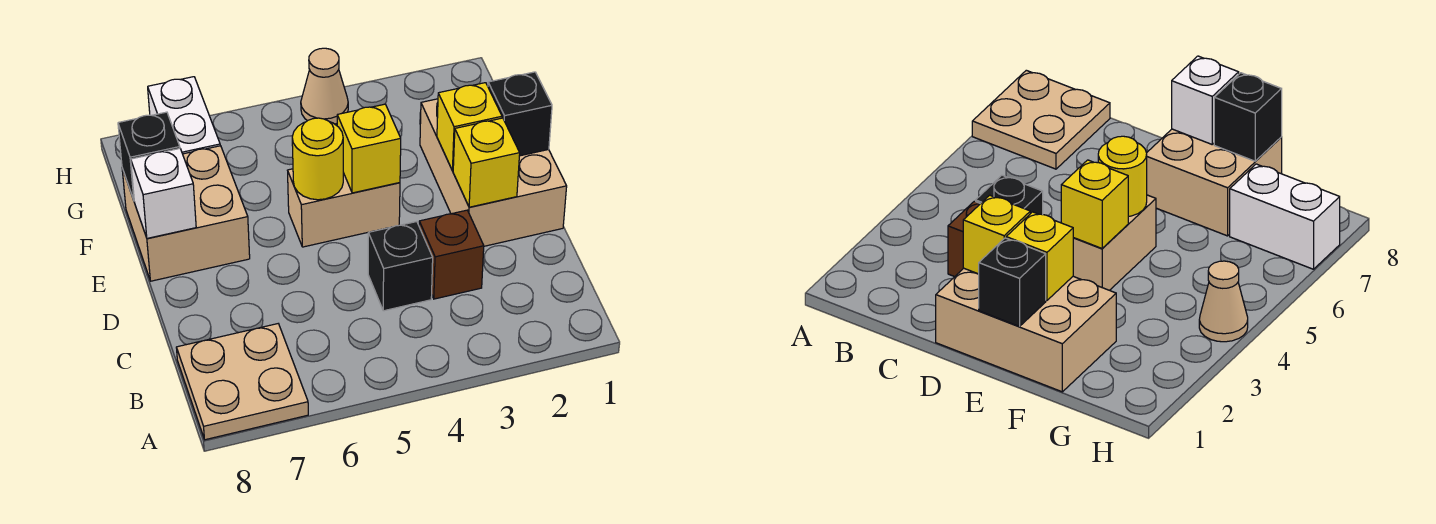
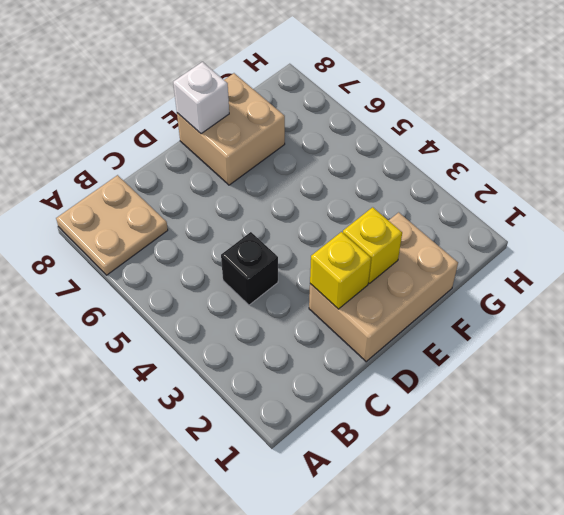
none -> brown 1x1 brick [419,210,484,299]
none -> tan 1x2 brick [288,169,400,247]
none -> white 1x2 brick [148,77,220,154]

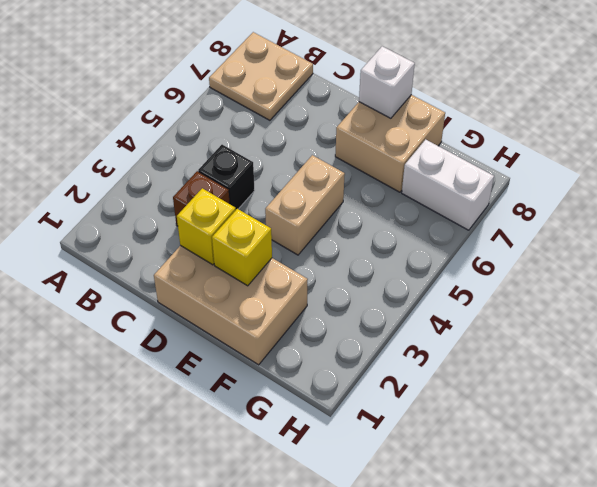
none -> tan 1x1 cone [301,48,348,124]
none -> black 1x1 brick [488,72,552,156]
none -> yellow 1x1 brick [337,104,401,193]

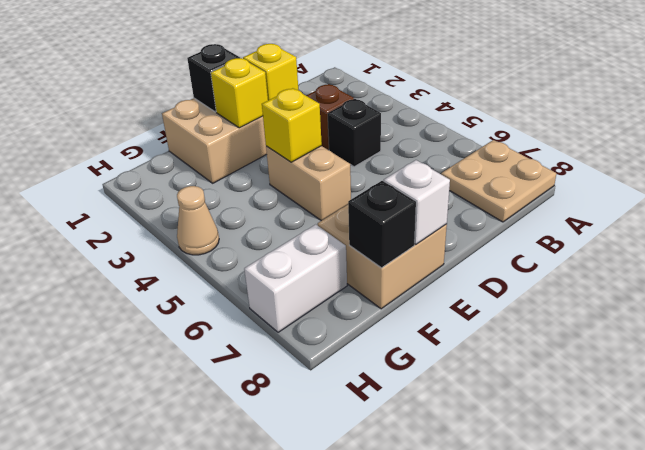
none -> yellow 1x1 round brick [292,118,343,200]

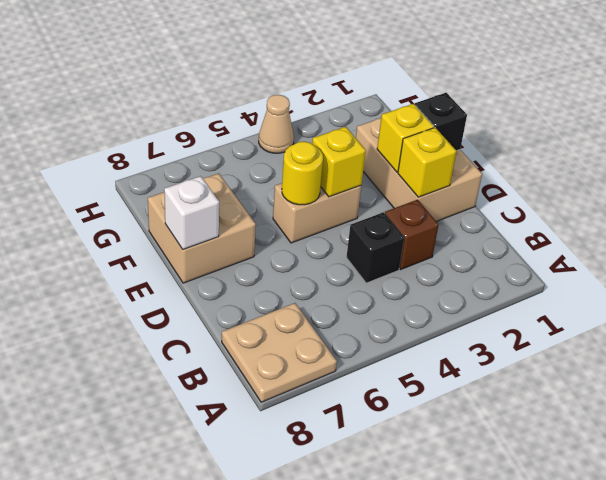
none -> white 1x2 brick [148,77,220,154]
none -> black 1x1 brick [118,112,180,200]

